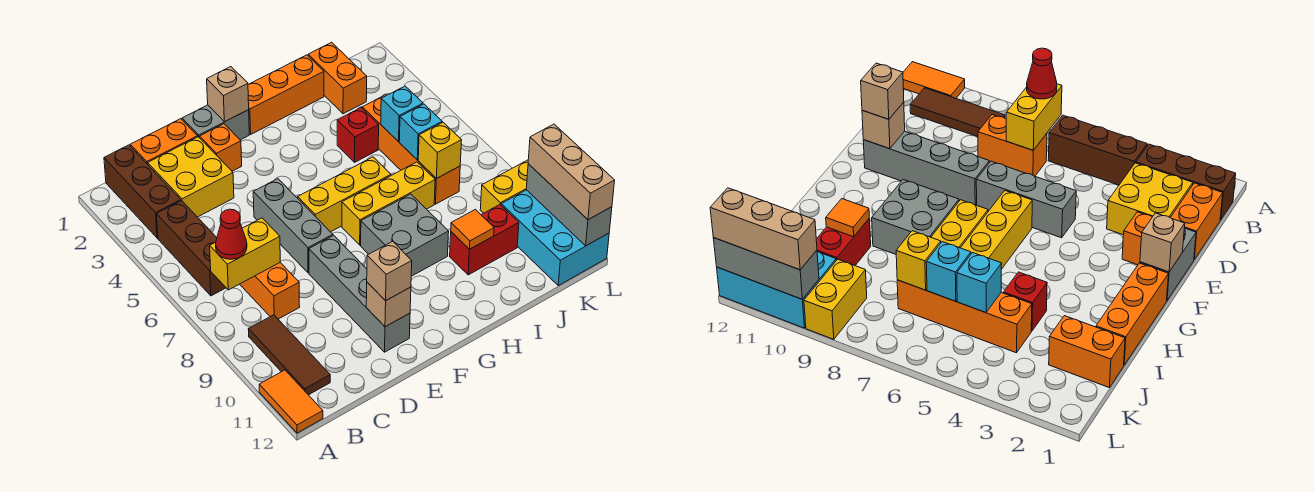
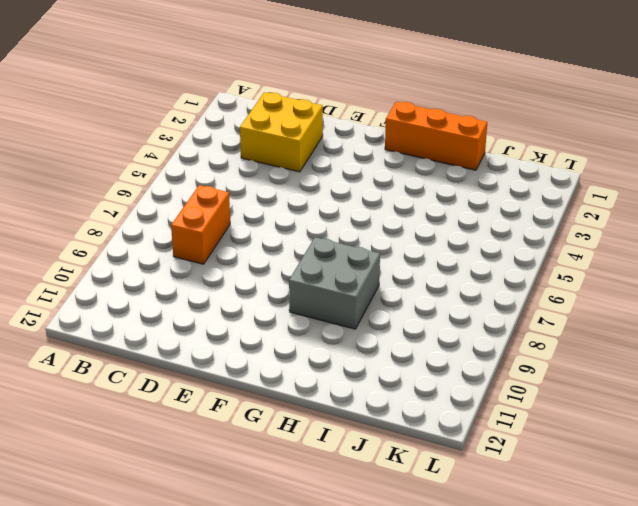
none -> orange 1x2 tile [259,370,323,433]
none -> brown 1x3 brick [104,145,181,238]
none -> brown 1x3 brick [156,201,226,296]
none -> brown 1x3 tile [248,315,330,395]

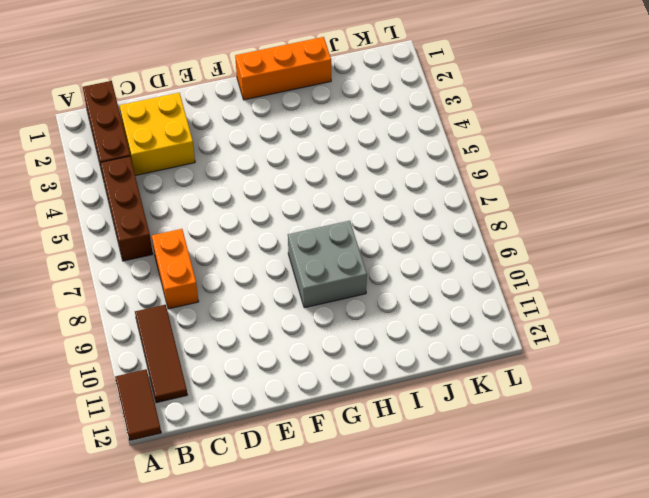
brown 1x2 tile [115,369,161,440] -> orange 1x2 tile [259,370,323,433]
none -> orange 1x2 brick [130,119,198,164]
none -> grey 1x2 brick [182,105,249,140]
none -> orange 1x1 brick [200,124,242,171]
none -> grey 1x3 brick [253,179,333,273]

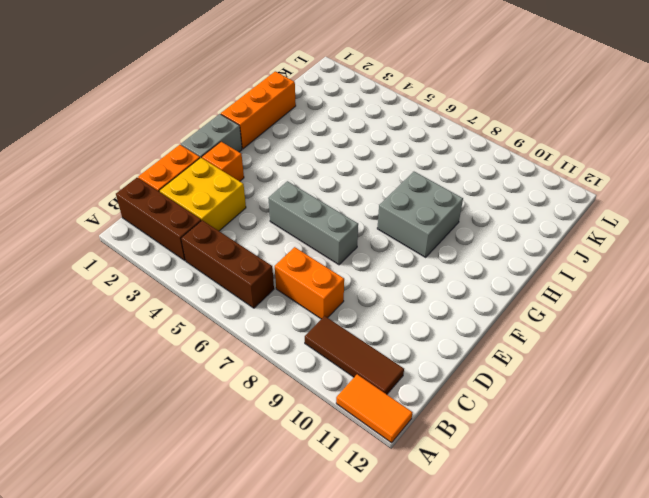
none -> grey 1x4 brick [309,235,410,352]
none -> yellow 1x3 brick [298,157,391,232]
none -> yellow 1x3 brick [342,162,435,245]
none -> red 1x1 brick [337,108,379,162]

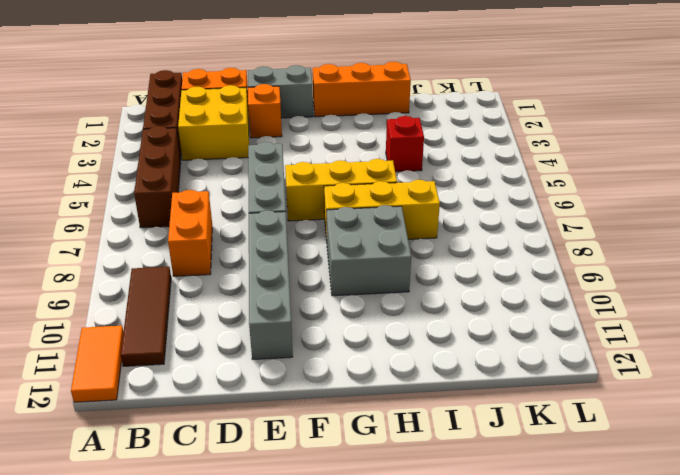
none -> red 1x2 brick [450,205,519,275]
none -> orange 1x2 brick [308,42,367,114]
none -> orange 1x4 brick [362,95,460,204]
none -> yellow 1x2 brick [480,160,528,213]

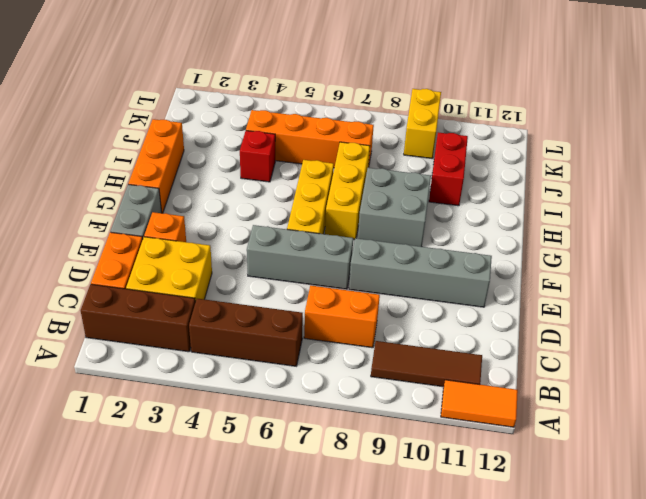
none -> orange 1x2 brick [308,42,367,114]
none -> cyan 2x3 brick [501,190,609,286]
none -> yellow 1x2 brick [210,218,280,290]
none -> tan 1x1 brick [366,282,411,327]

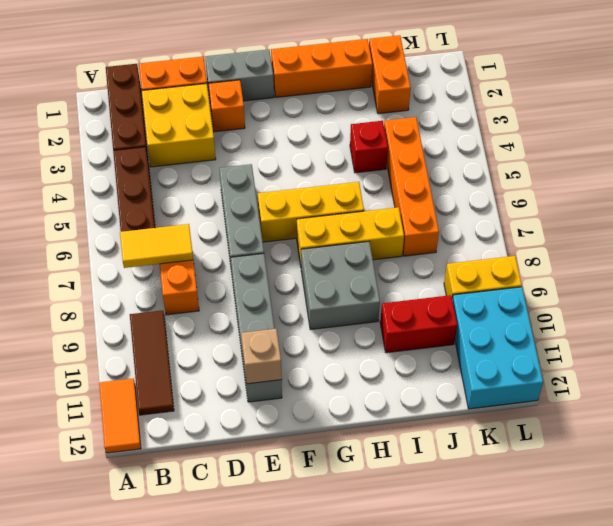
yellow 1x2 tile [120,224,193,268] -> yellow 1x2 brick [210,218,280,290]
none -> tan 1x1 brick [207,67,249,122]
none -> orange 1x1 tile [451,209,494,249]
none -> cyan 1x1 brick [381,86,423,142]
none -> cyan 1x1 brick [399,104,442,160]

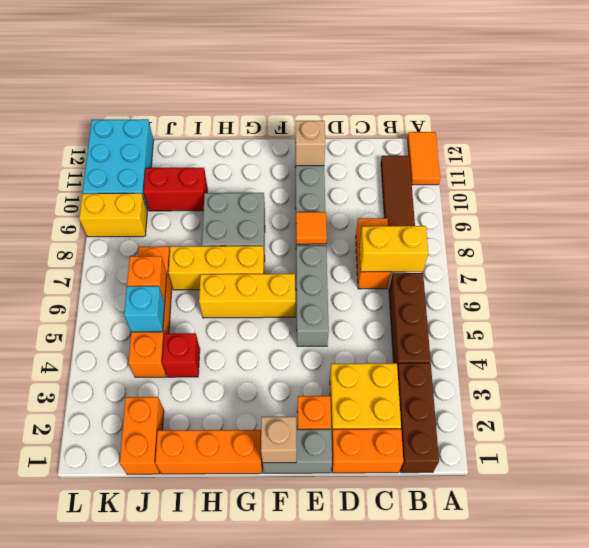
orange 1x1 tile [296,212,327,244] -> orange 1x1 tile moved to [451,209,494,249]
orange 1x1 brick [127,256,167,302] -> cyan 1x1 brick [399,104,442,160]
none -> yellow 1x1 brick [418,122,462,179]
none -> grey 1x3 brick [526,164,612,246]
none -> red 1x1 cone [216,209,247,259]
none -> tan 1x1 brick [367,241,412,301]

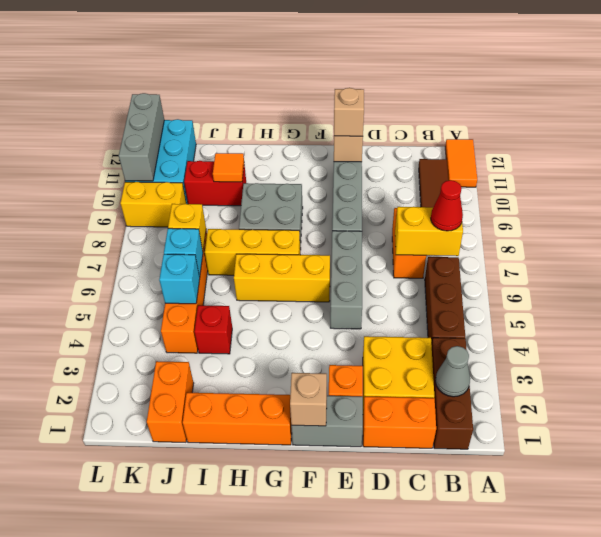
grey 1x1 cone [435,346,470,397] -> none
none -> tan 1x3 brick [528,124,615,220]

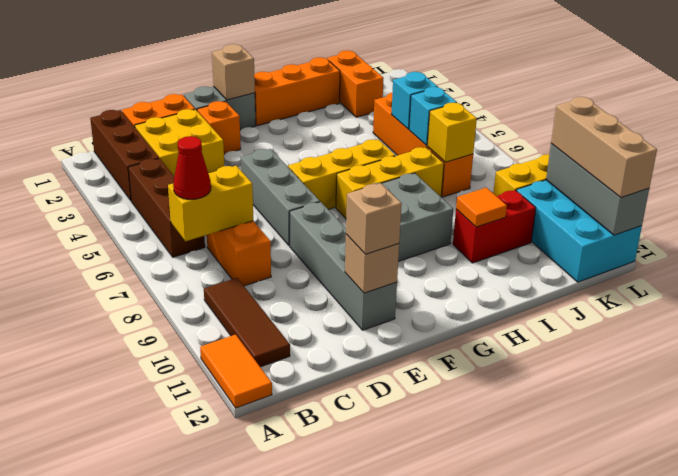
none -> red 1x1 brick [337,108,379,162]

